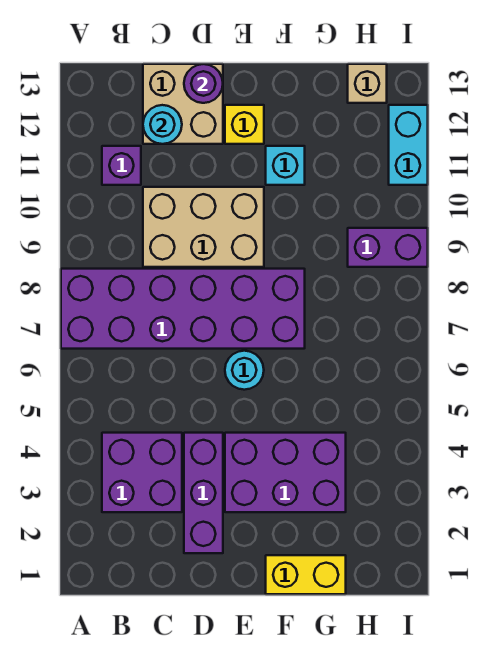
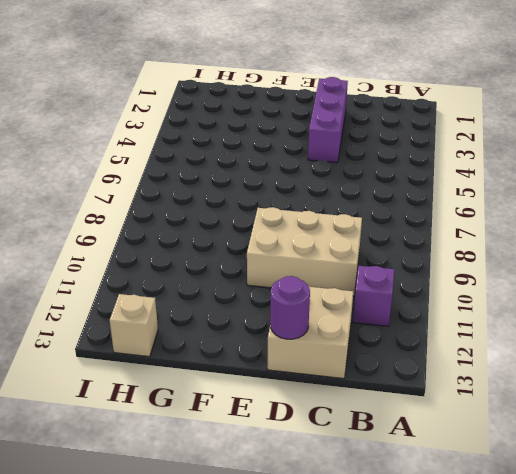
none -> purple 2x6 brick [61,269,305,349]
none -> purple 2x2 brick [102,433,182,512]
none -> purple 2x3 brick [225,433,346,512]

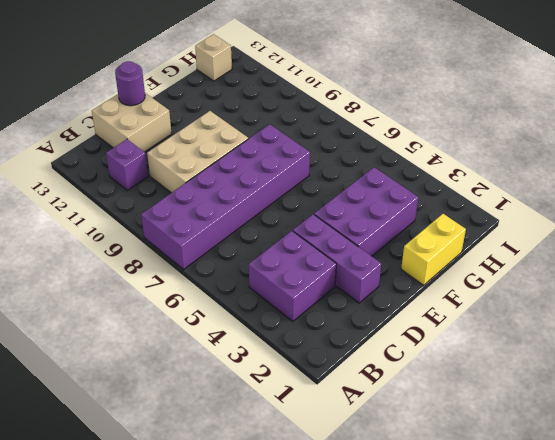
none -> cyan 1x1 round brick [225,351,264,390]
none -> yellow 1x1 brick [225,105,264,144]
none -> cyan 1x1 brick [266,146,305,185]

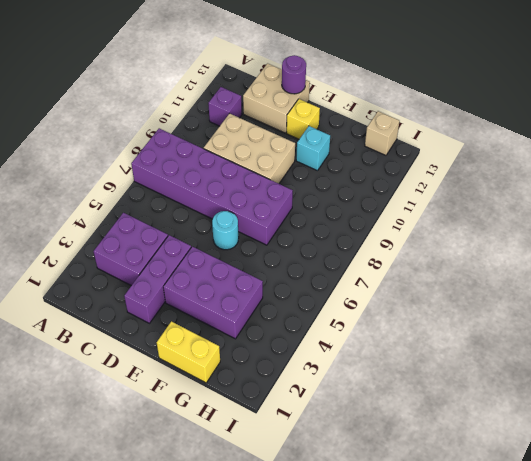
none -> purple 1x2 brick [348,228,428,267]
none -> cyan 1x2 brick [389,105,428,185]
none -> cyan 1x1 round brick [143,105,182,144]

